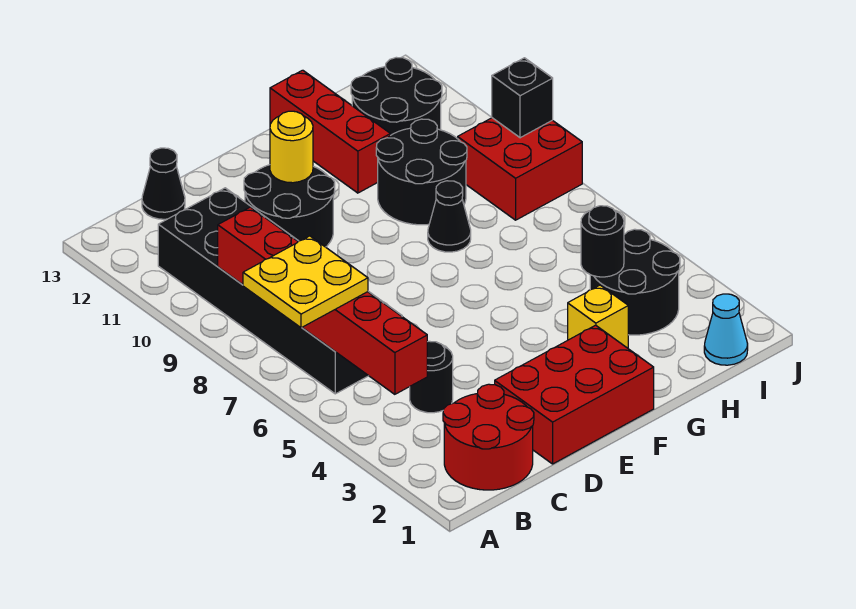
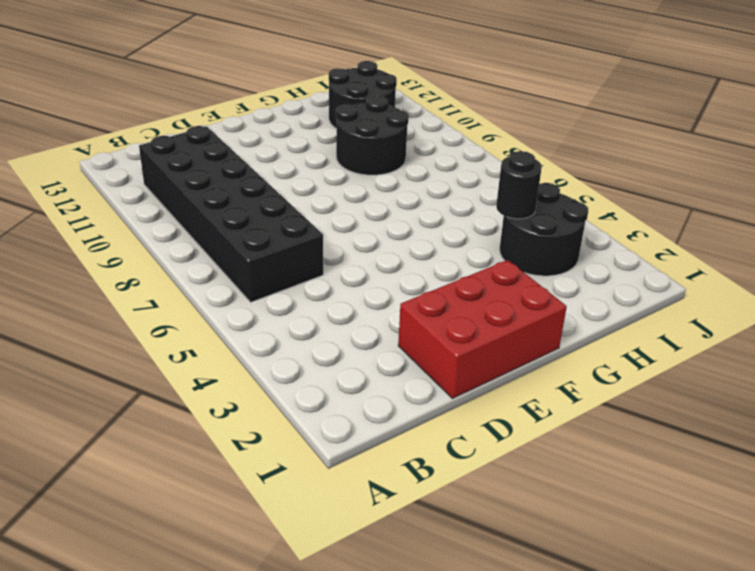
none -> red 2x2 round brick [443,384,534,490]
none -> black 1x1 round brick [410,341,453,413]
none -> black 1x1 cone [142,148,185,219]

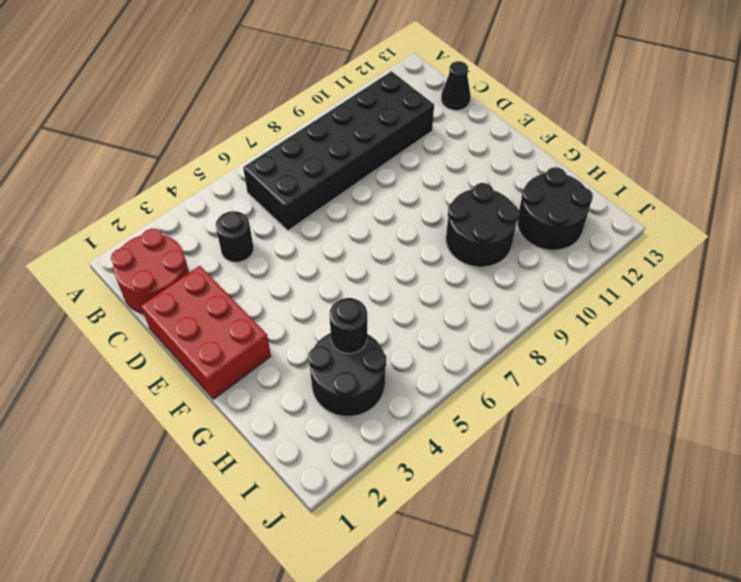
none -> black 2x2 round brick [244,165,335,247]
none -> yellow 1x1 brick [568,285,628,348]
none -> black 1x1 cone [428,181,471,252]

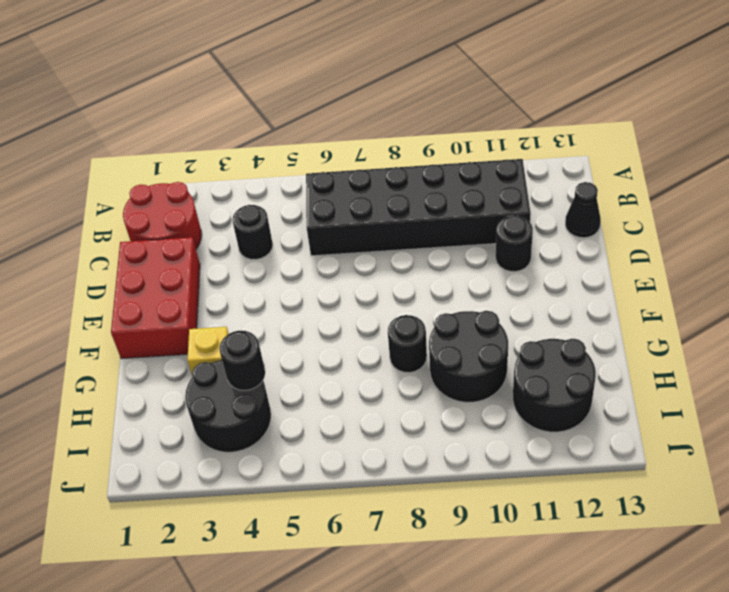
black 1x1 round brick [496,216,533,272] -> black 2x2 round brick [244,165,335,247]
black 1x1 round brick [388,315,427,373] -> black 1x1 cone [428,181,471,252]
none -> red 1x3 brick [270,70,390,193]
none -> cyan 1x1 cone [704,294,748,365]
none -> red 2x2 brick [458,118,582,220]

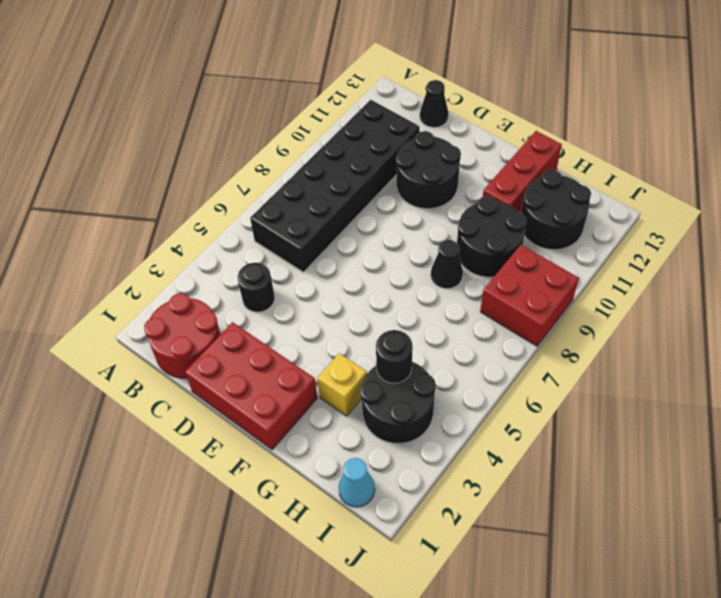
none -> red 1x6 brick [218,207,427,394]
none -> yellow 1x1 round brick [270,111,313,183]
none -> black 1x1 brick [492,58,553,138]

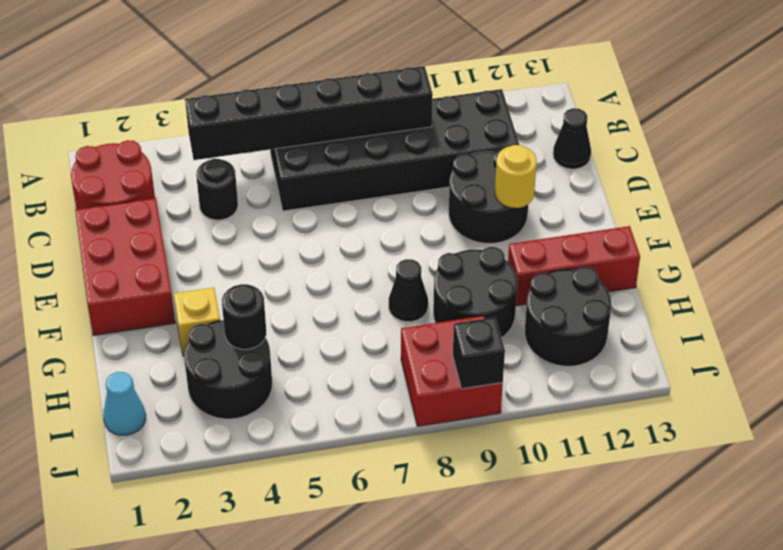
black 1x6 brick [185,66,433,160] -> red 1x6 brick [218,207,427,394]
none -> yellow 2x2 plate [243,236,368,328]

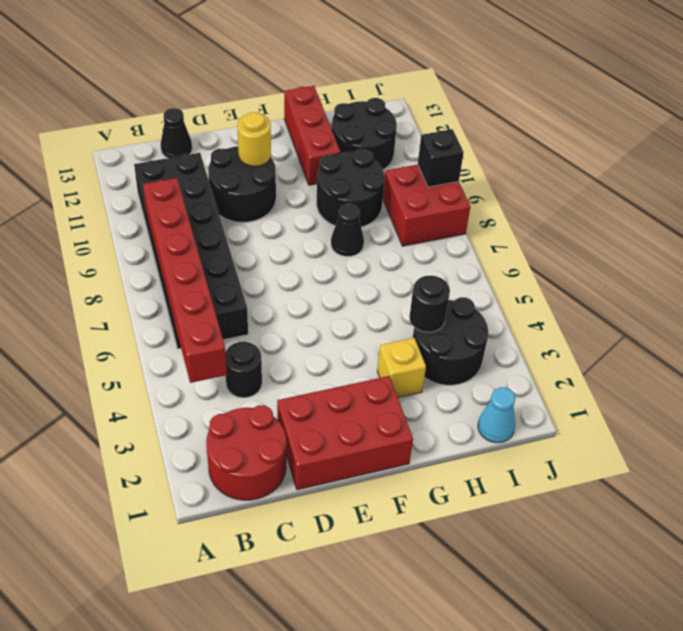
none -> yellow 2x2 plate [243,236,368,328]

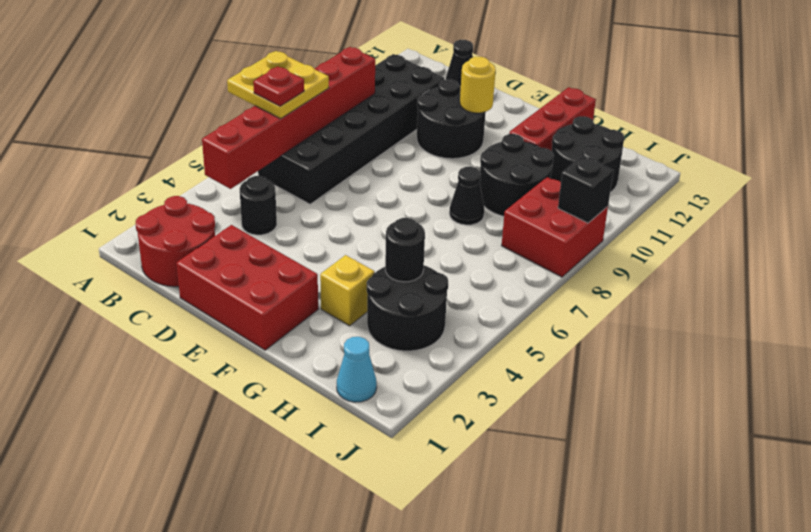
red 1x1 plate [253,66,304,106] -> none

